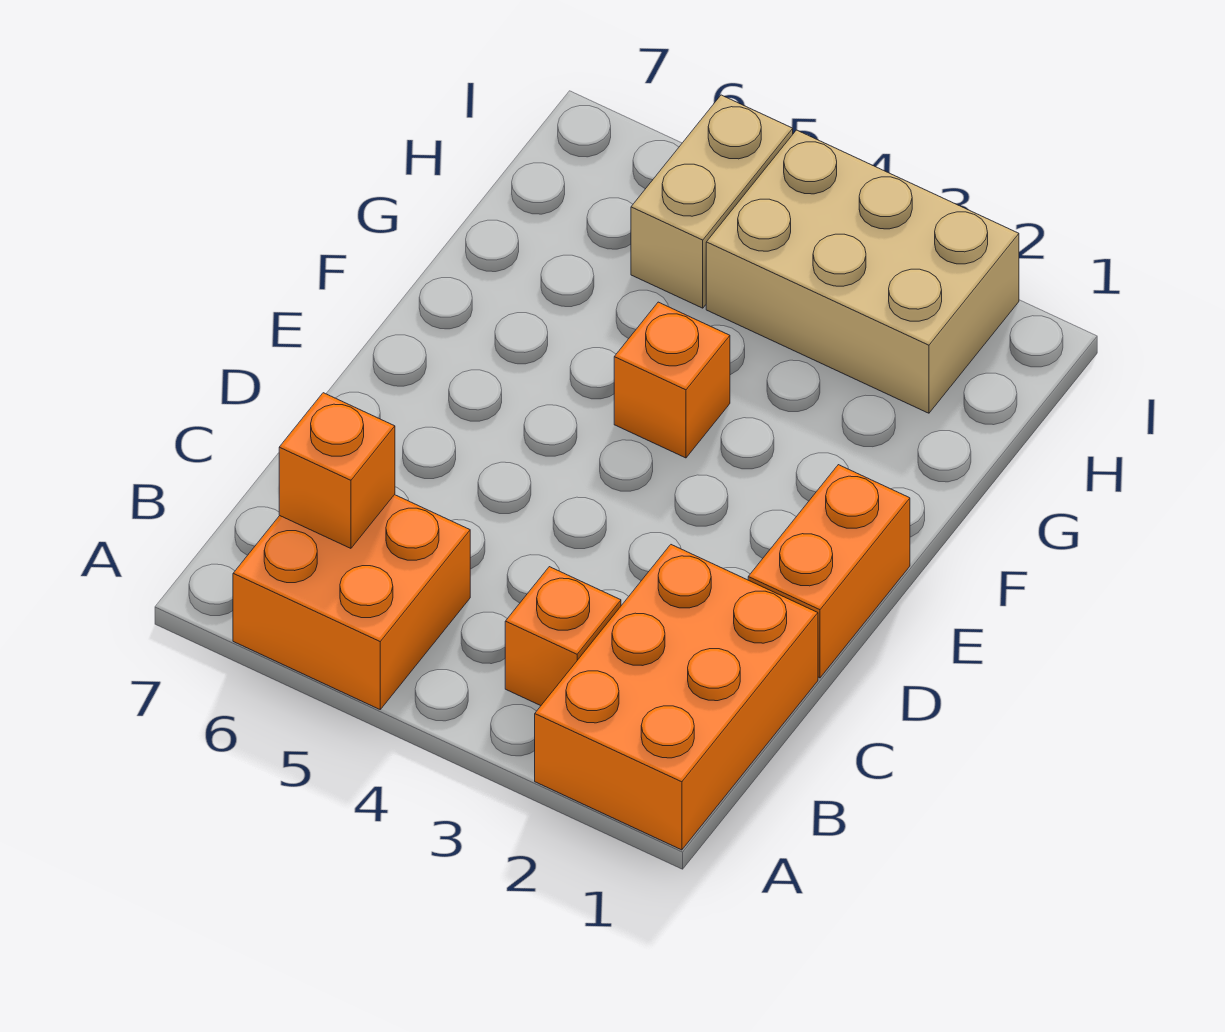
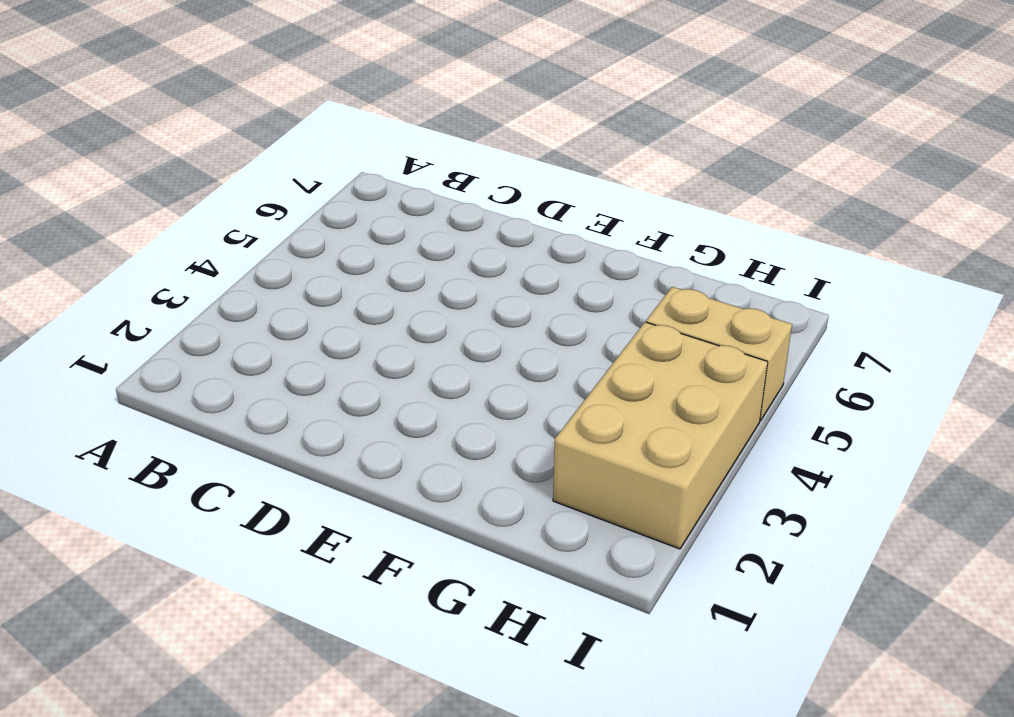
none -> orange 2x3 brick [535,545,818,850]
none -> orange 2x2 brick [233,495,470,709]

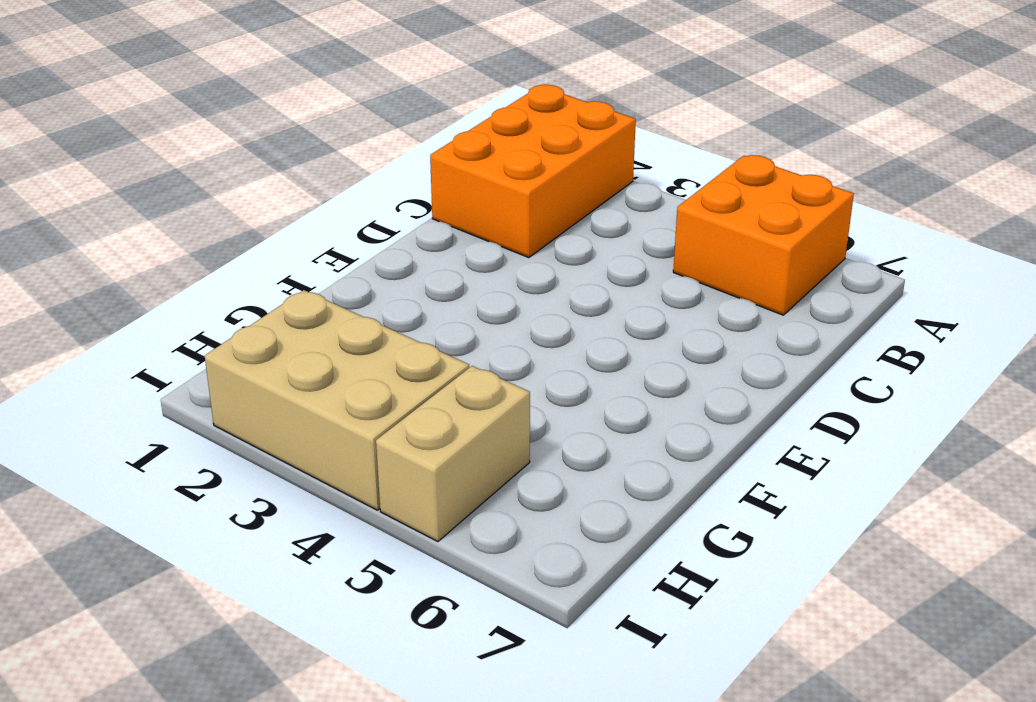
none -> orange 1x1 brick [505,567,621,706]
none -> orange 1x2 brick [748,465,910,678]

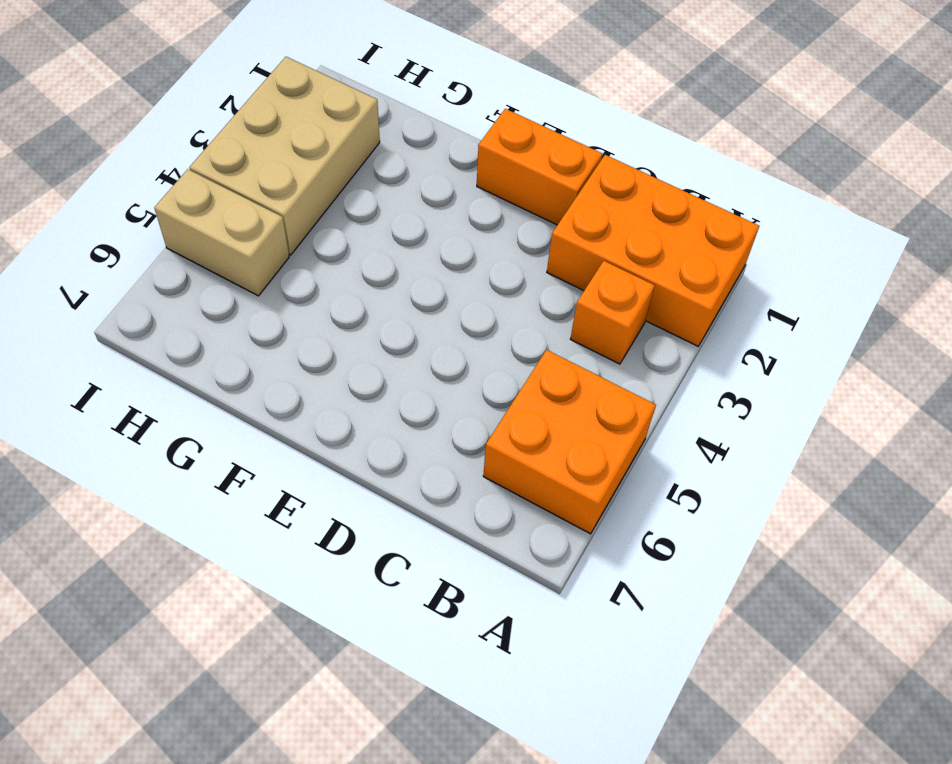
none -> orange 1x1 brick [614,302,730,458]
none -> orange 1x1 brick [279,393,395,548]

